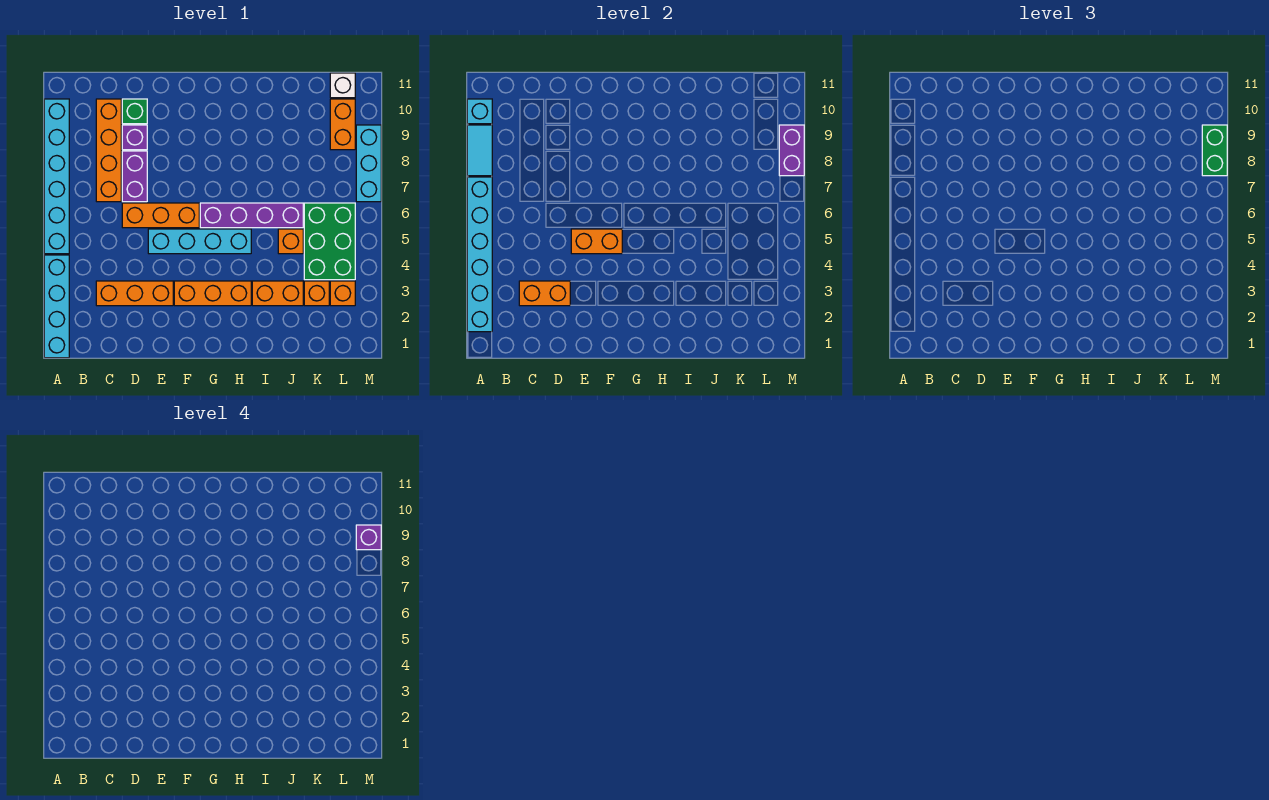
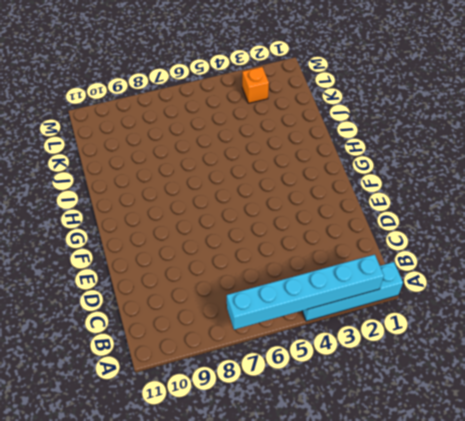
none -> cyan 1x6 brick [44,99,69,254]
none -> orange 1x3 brick [96,281,173,306]
none -> orange 1x4 brick [96,99,121,202]

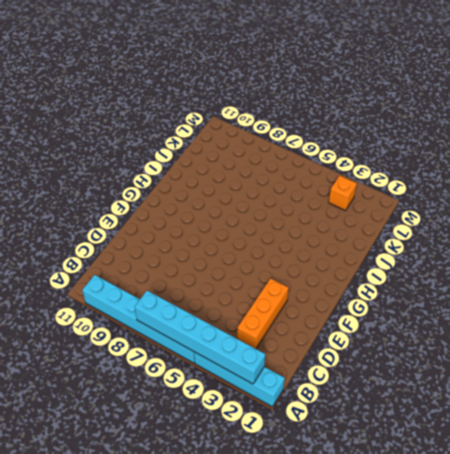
none -> orange 1x4 brick [96,99,121,202]
none -> orange 1x3 brick [122,203,199,228]
none -> purple 1x2 brick [122,151,147,202]

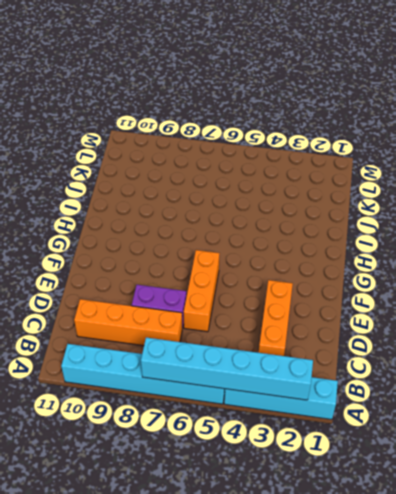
none -> purple 1x1 brick [122,125,147,150]
none -> green 1x1 brick [122,99,147,124]
none -> cyan 1x4 brick [148,229,251,254]

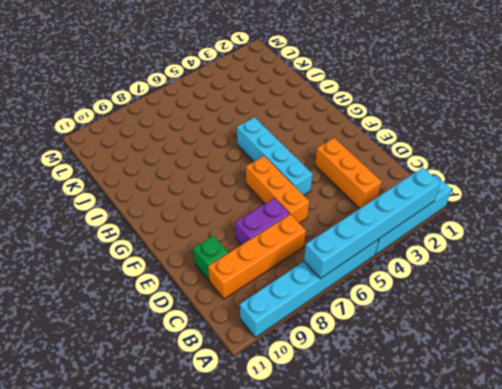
none -> purple 1x1 brick [122,125,147,150]
none -> orange 1x3 brick [174,281,251,306]
none -> purple 1x4 brick [200,203,303,228]

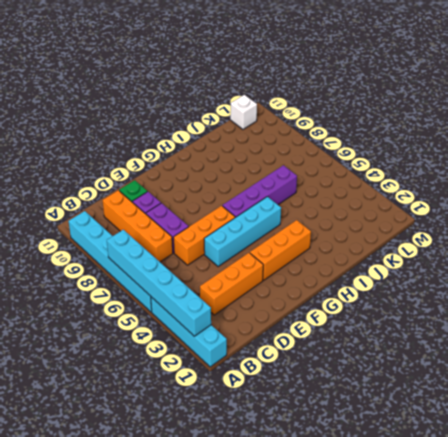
none -> orange 1x2 brick [252,281,303,306]
none -> orange 1x1 brick [278,229,303,254]
none -> orange 1x1 brick [304,281,329,306]

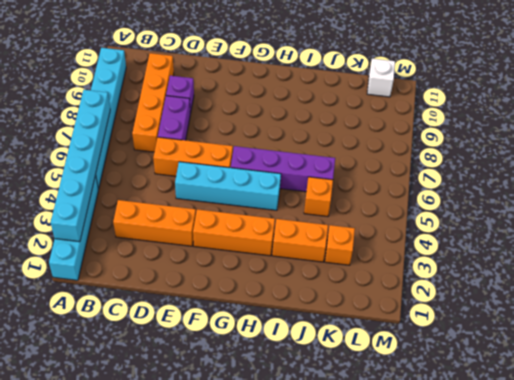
none -> green 1x1 brick [122,99,147,124]
none -> green 2x3 brick [304,203,355,280]
none -> orange 1x1 brick [330,281,355,306]

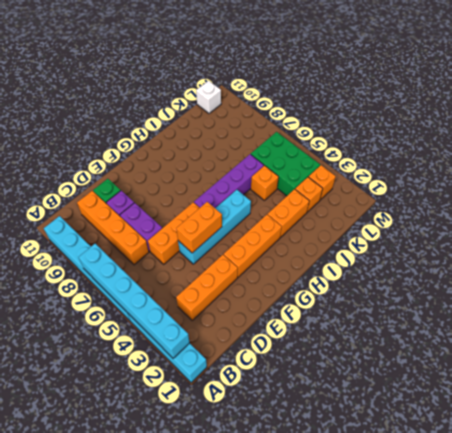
none -> orange 1x2 brick [330,99,355,150]
none -> cyan 1x3 brick [356,125,381,202]
none -> cyan 1x2 tile [467,125,492,176]

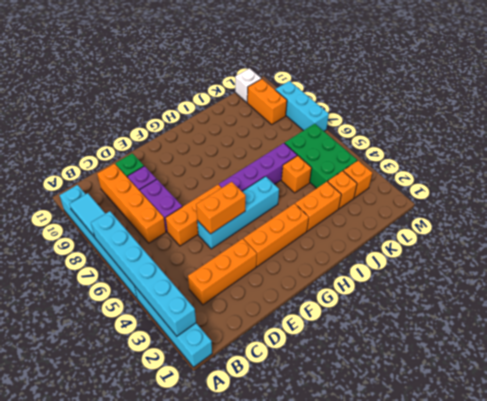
none -> cyan 1x1 brick [467,99,492,124]
none -> orange 1x2 brick [519,281,570,306]
none -> purple 1x2 brick [779,125,804,176]

